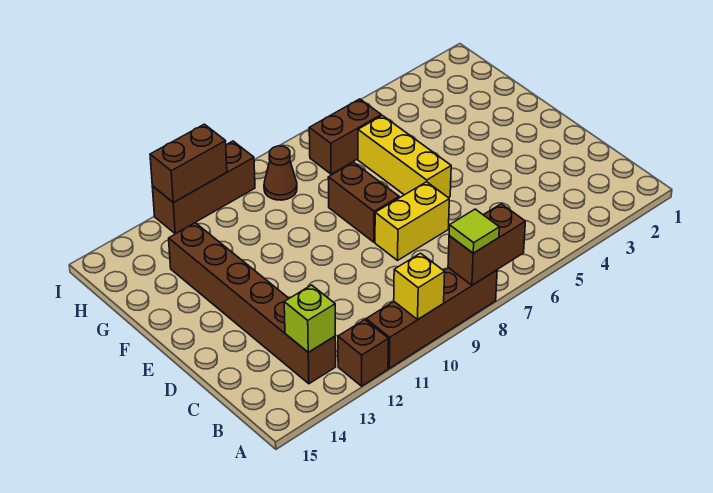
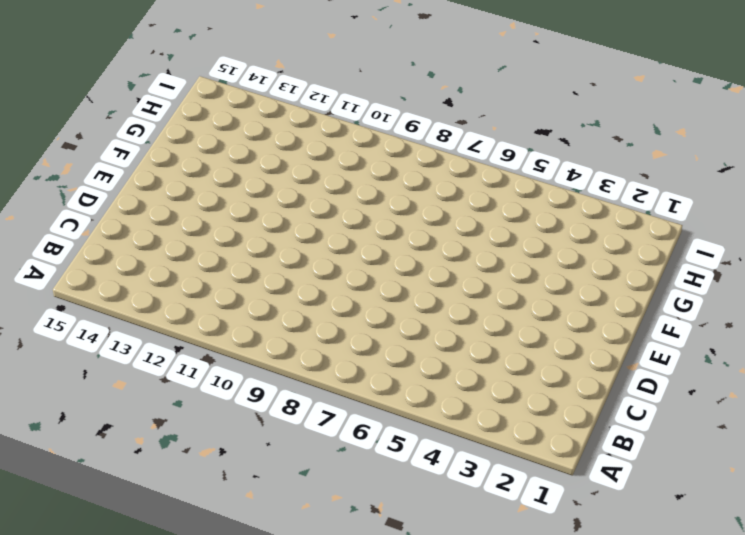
none -> brown 1x4 brick [366,268,497,368]
none -> brown 1x1 brick [338,320,388,386]
none -> brown 1x6 brick [169,223,336,384]

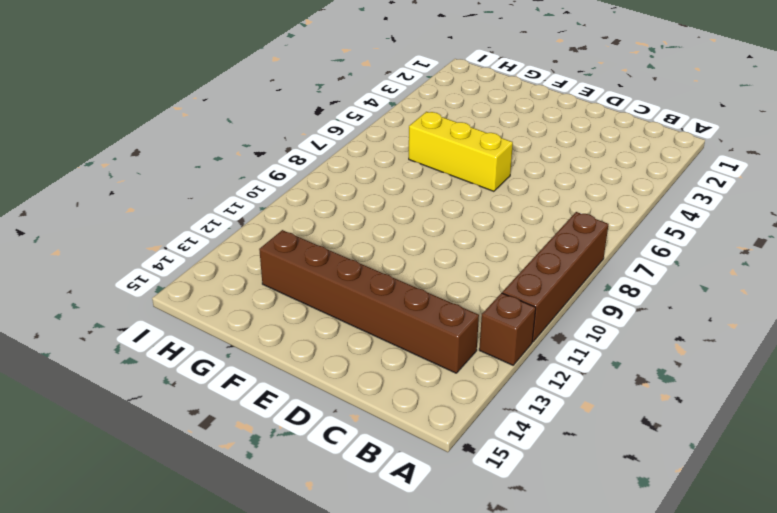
none -> yellow 1x2 brick [375,182,449,260]
none -> brown 1x2 brick [328,162,399,242]
none -> brown 1x2 brick [309,99,381,174]

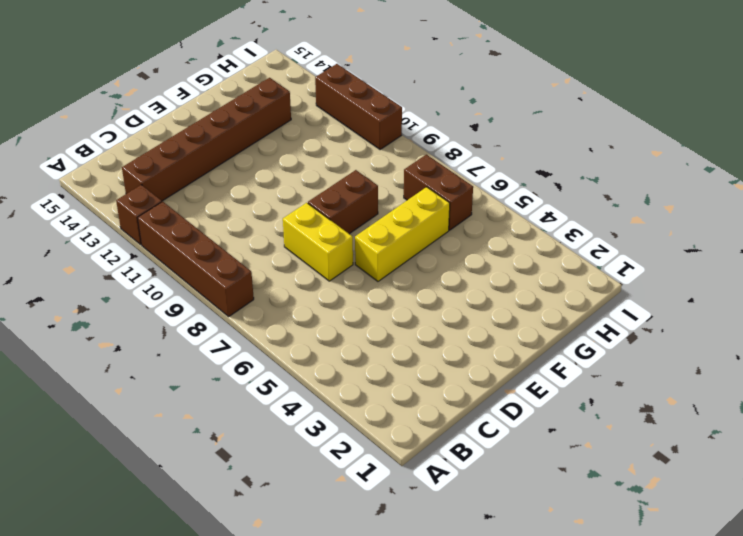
none -> brown 1x1 cone [264,146,297,200]
none -> brown 1x2 brick [448,204,525,285]
none -> yellow 1x1 brick [394,253,445,319]

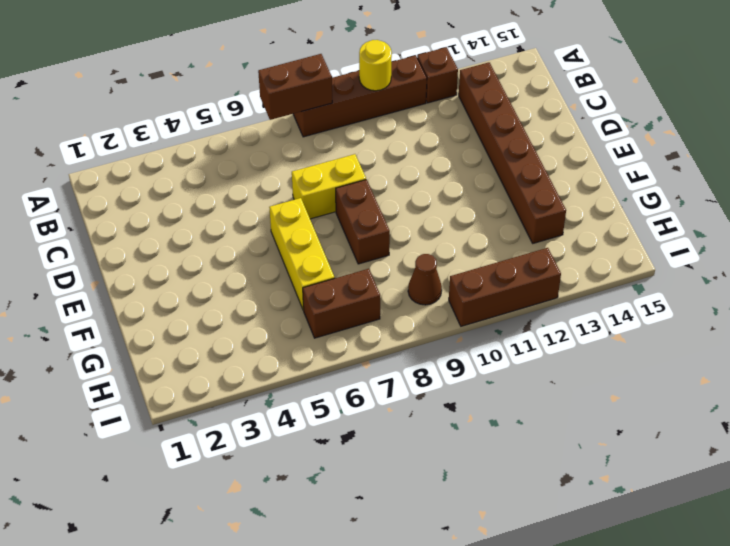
yellow 1x1 round brick [359,40,392,91] -> yellow 1x1 brick [394,253,445,319]
none -> lime 1x1 brick [284,285,335,352]
none -> brown 1x2 brick [150,124,227,203]
none -> lime 1x1 tile [449,209,499,253]

